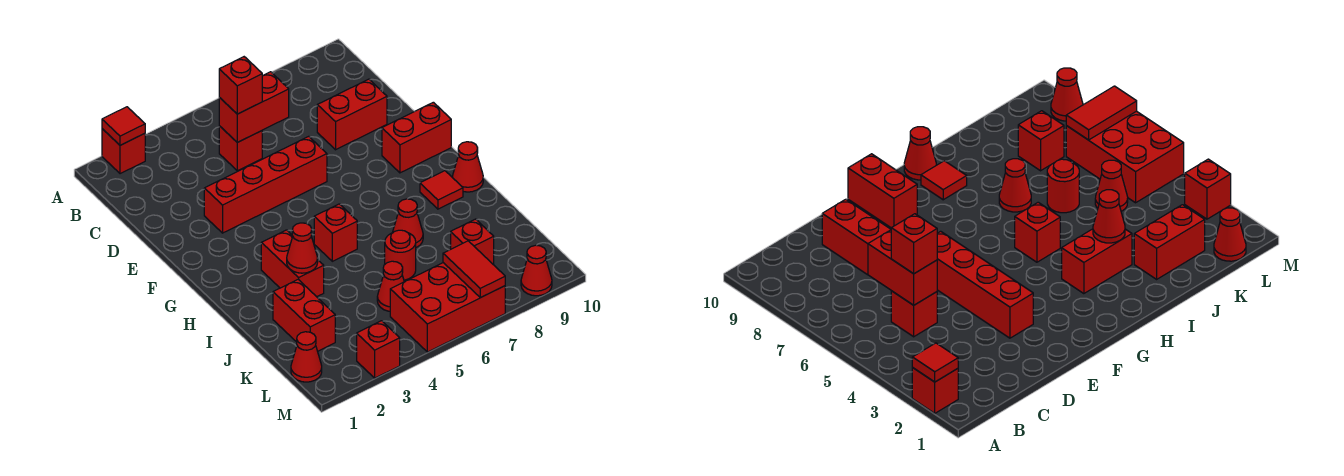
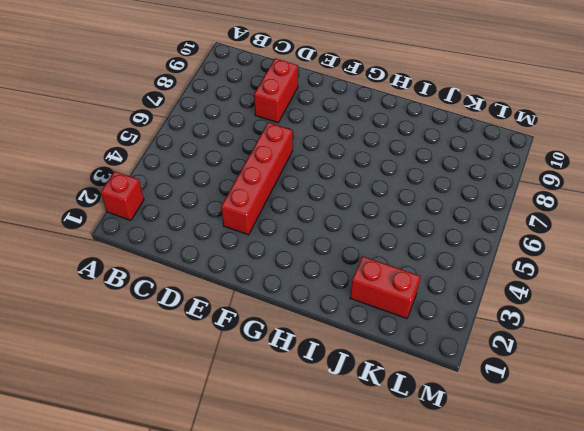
none -> red 1x1 brick [219,126,262,171]
none -> red 1x2 brick [382,102,451,173]
none -> red 1x2 brick [261,230,324,297]

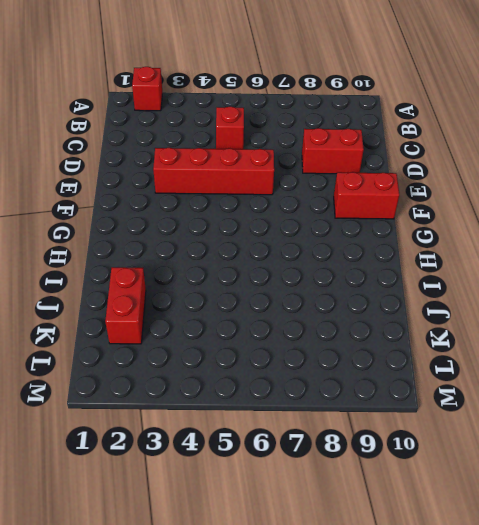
none -> red 1x2 brick [261,230,324,297]
none -> red 1x1 brick [314,204,357,261]
none -> red 1x1 tile [420,171,463,209]

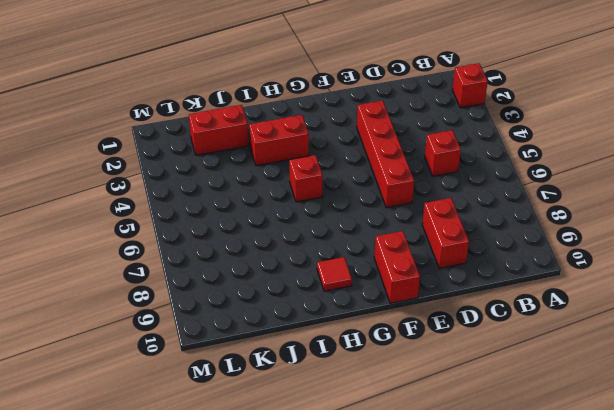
none -> red 1x1 cone [452,142,483,192]
none -> red 1x1 cone [393,199,423,247]
none -> red 1x1 round brick [385,230,416,280]

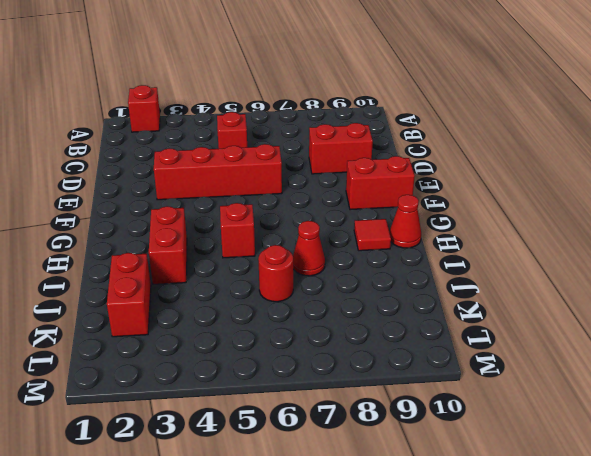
none -> red 1x1 cone [377,261,404,311]
none -> red 1x1 brick [451,219,494,265]
none -> red 1x1 cone [291,332,322,382]

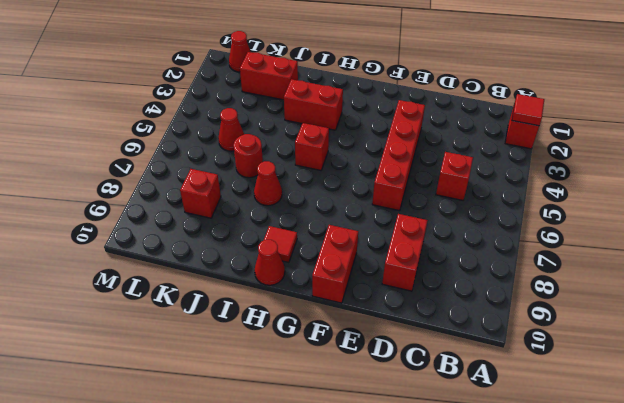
none -> red 2x3 brick [390,263,505,352]
none -> red 1x1 brick [357,321,400,378]
none -> red 1x1 cone [521,245,552,296]

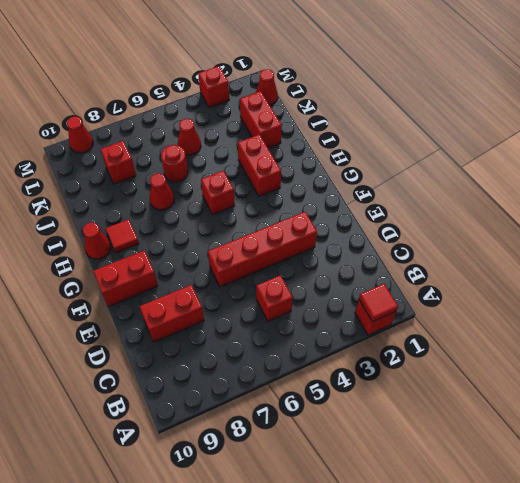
none -> red 2x3 brick [390,263,505,352]
none -> red 1x2 brick [219,72,289,142]
none -> red 1x1 cone [287,223,318,273]

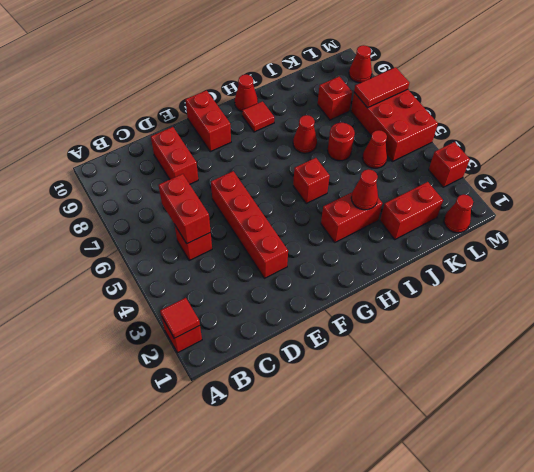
none -> red 1x1 brick [219,57,262,114]

